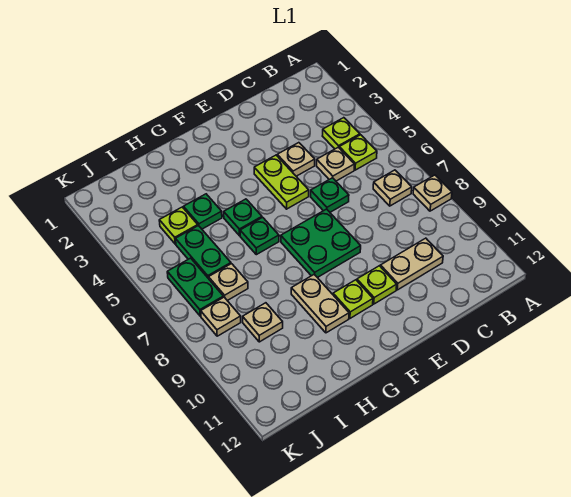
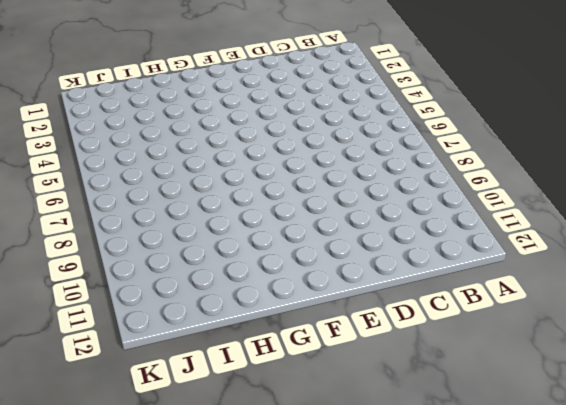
none -> tan 1x1 plate [413,175,452,211]
none -> lime 1x1 plate [323,118,360,149]
none -> lime 1x1 plate [339,135,377,170]

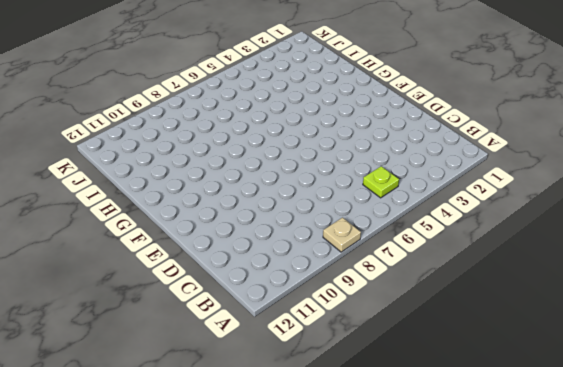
none -> lime 1x1 plate [323,118,360,149]
none -> tan 1x1 plate [373,170,412,206]
none -> tan 1x1 plate [317,147,354,181]

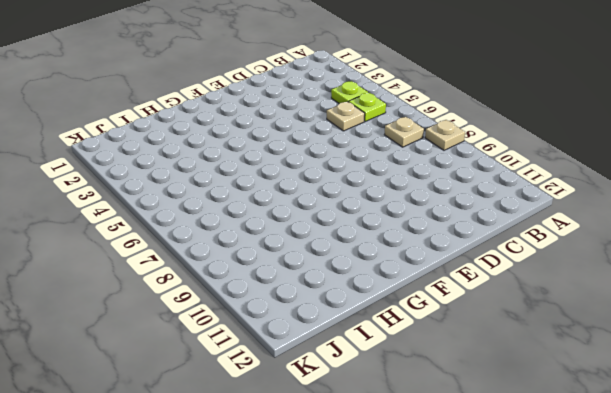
none -> tan 1x2 plate [380,238,443,290]
none -> tan 1x1 plate [277,143,315,176]
none -> green 1x1 plate [311,178,349,212]

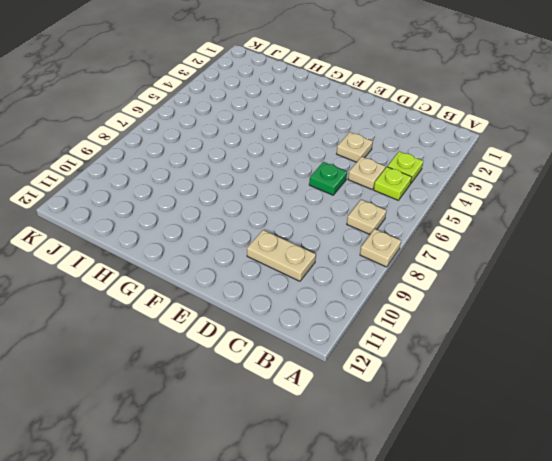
none -> lime 1x2 plate [254,155,309,209]
none -> green 2x2 plate [281,209,361,278]
none -> lime 1x1 plate [357,266,397,304]

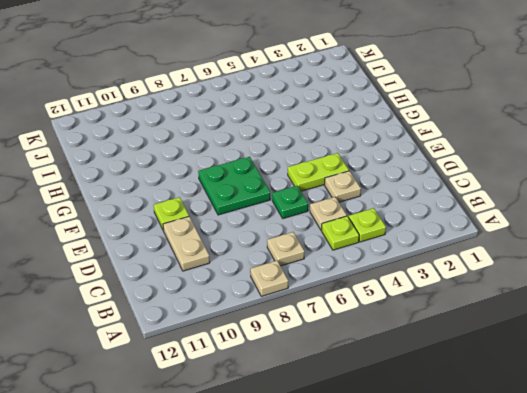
none -> lime 1x1 plate [333,280,373,318]
none -> green 1x1 plate [224,199,262,236]
none -> green 1x1 plate [240,217,279,255]

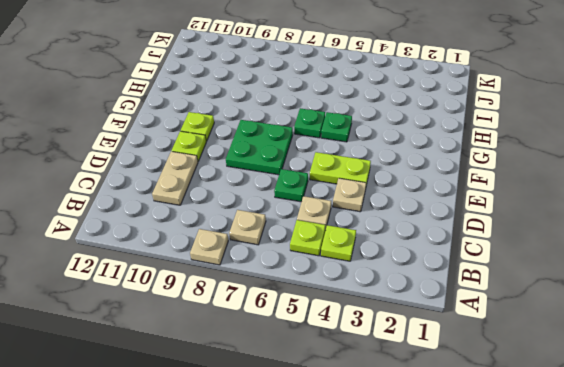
none -> tan 1x2 plate [291,274,349,333]
none -> green 1x1 plate [184,194,222,229]
none -> lime 1x1 plate [159,207,198,244]

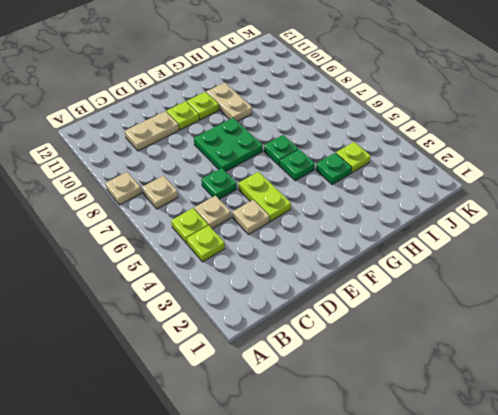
none -> green 1x2 plate [176,226,231,279]
none -> tan 1x1 plate [209,264,248,301]
none -> tan 1x1 plate [243,303,283,342]

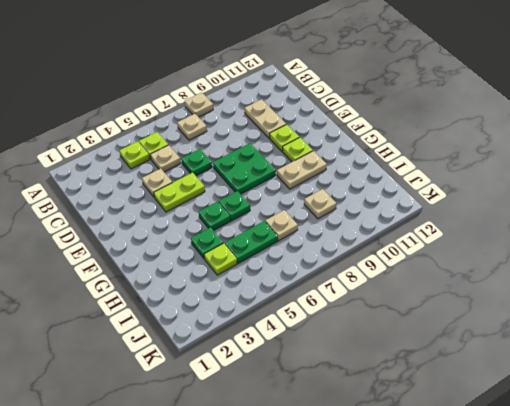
none -> green 1x2 plate [167,258,223,316]
none -> tan 1x1 plate [201,297,241,336]

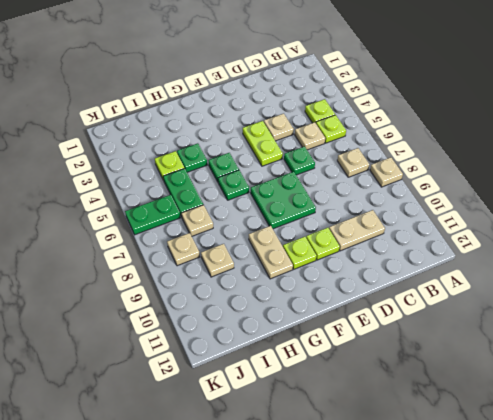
green 1x2 plate [125,195,181,235] -> green 1x2 plate turned to [167,258,223,316]

